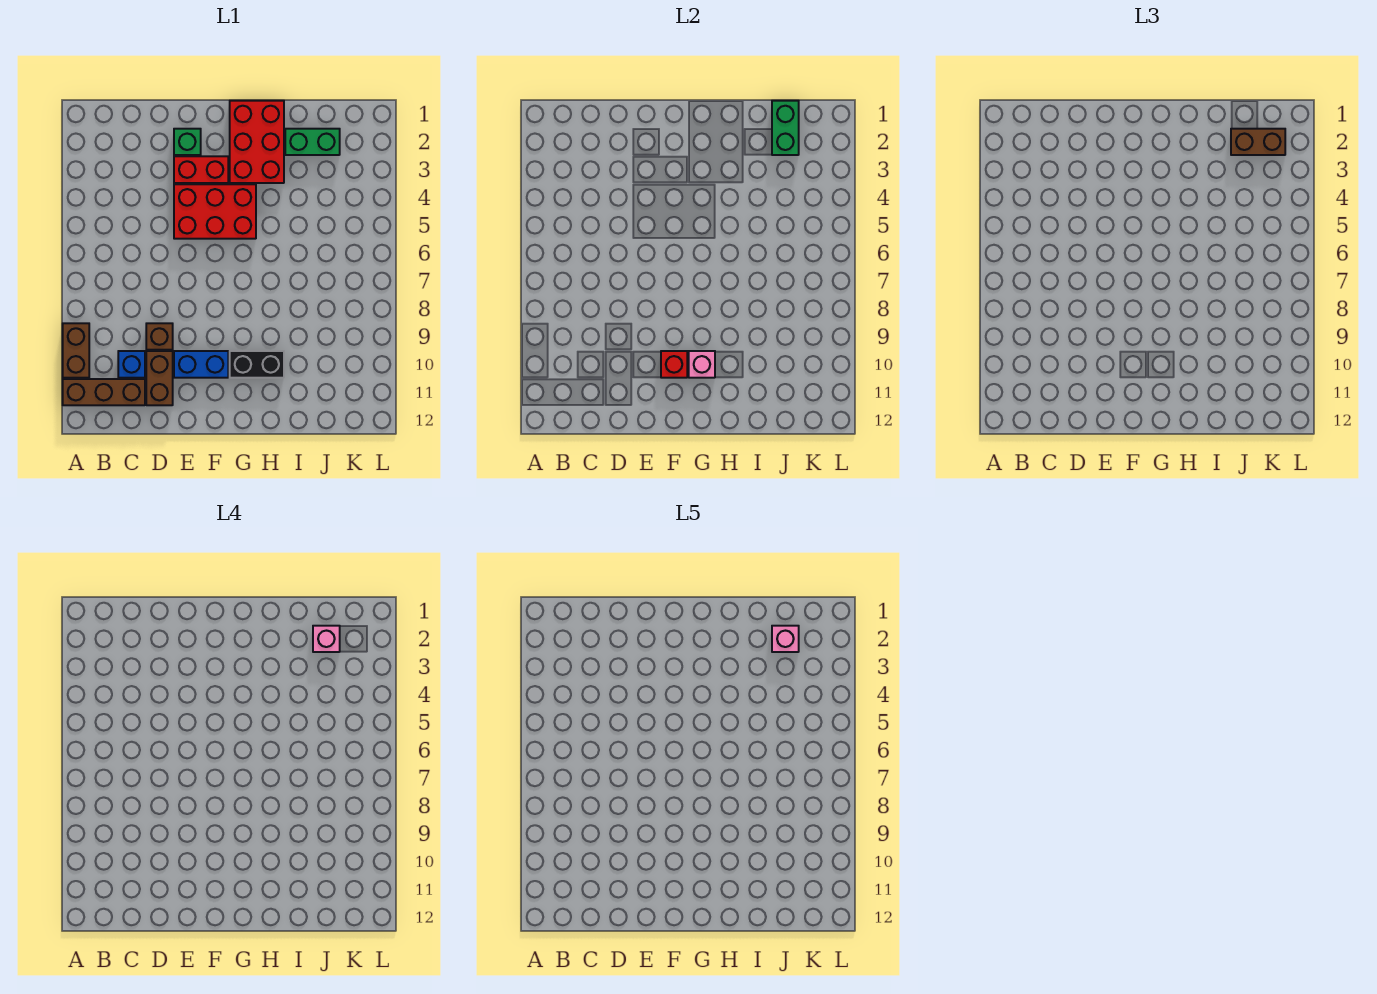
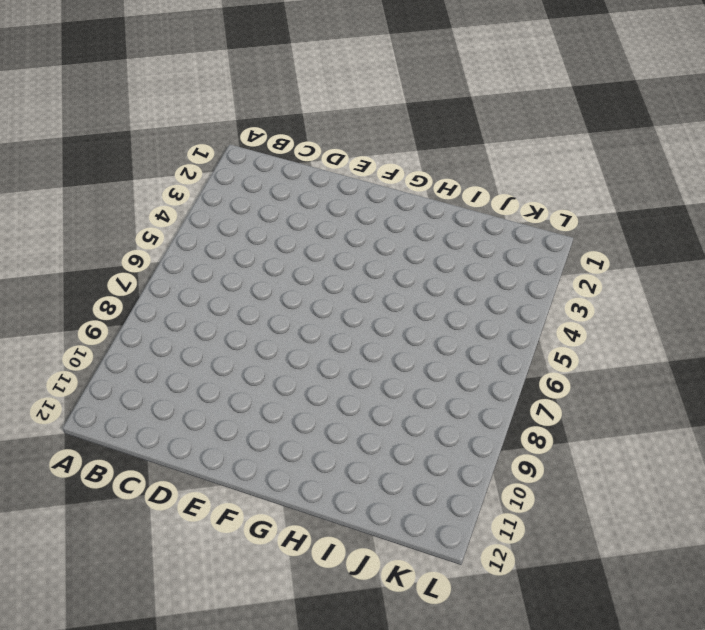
none -> brown 1x2 brick [63,323,89,378]
none -> brown 1x3 brick [63,379,145,405]
none -> blue 1x1 brick [118,351,145,378]

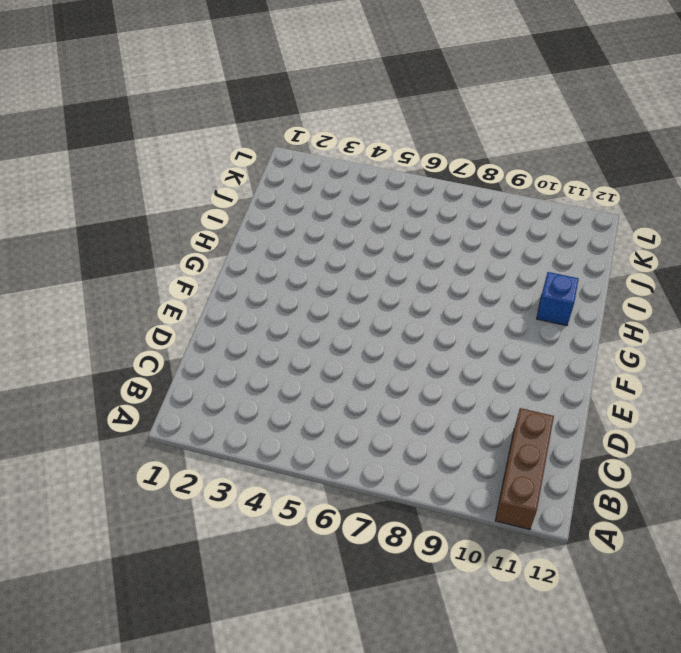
blue 1x1 brick [537,272,579,326] -> blue 1x1 brick moved to [118,351,145,378]
none -> brown 1x2 brick [63,323,89,378]
none -> brown 1x1 brick [146,323,173,350]
none -> brown 1x2 brick [146,351,173,405]

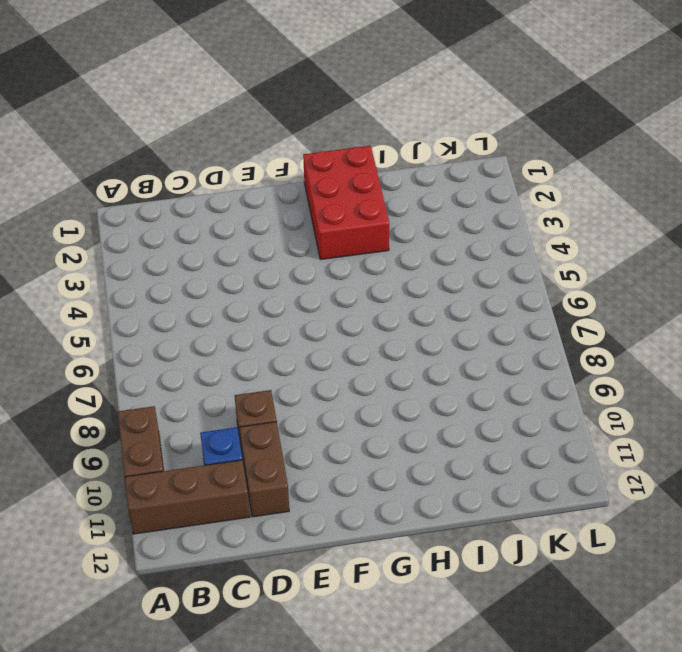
none -> green 1x1 brick [174,129,201,155]
none -> red 1x2 brick [174,156,228,183]
none -> red 2x3 brick [174,184,256,239]

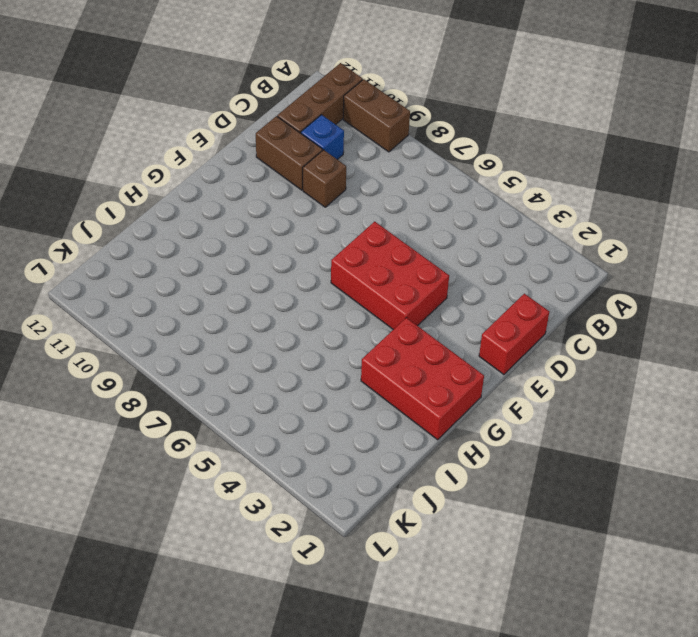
red 1x2 brick [479,294,549,374] -> red 1x2 brick moved to [174,156,228,183]
red 2x3 brick [331,222,449,330] -> red 2x3 brick turned to [174,184,256,239]
none -> green 1x1 brick [174,129,201,155]
none -> blue 1x2 brick [174,351,228,378]
none -> black 1x2 brick [230,351,284,378]

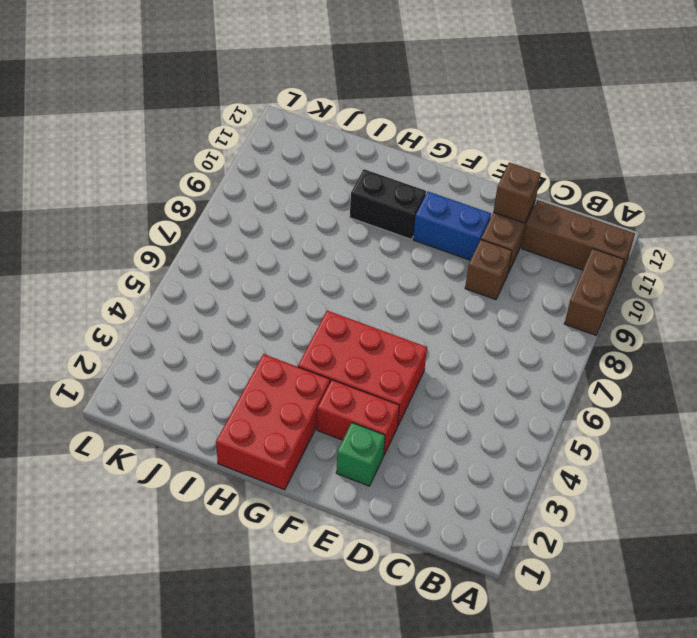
brown 1x1 brick [493,162,541,223] -> none
none -> blue 1x1 brick [118,351,145,378]
none -> green 1x2 brick [285,129,340,155]
none -> red 1x1 brick [661,351,687,378]

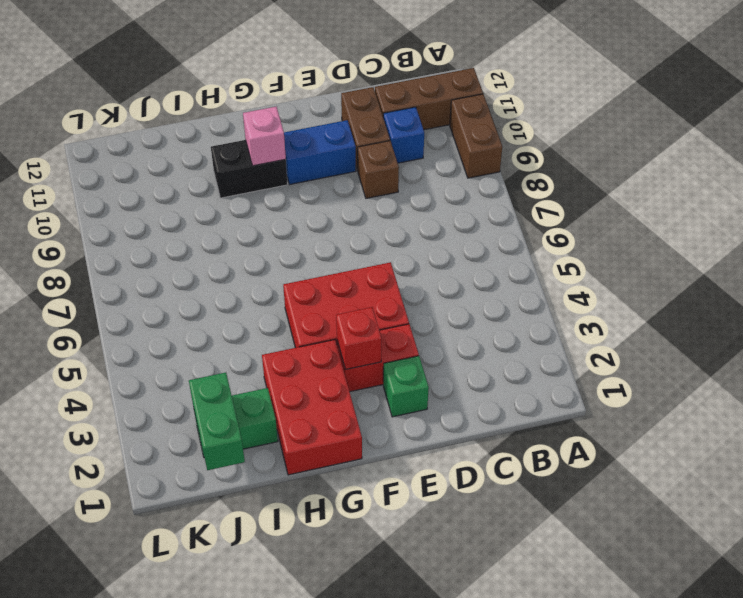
red 1x1 brick [336,307,382,370] -> red 1x1 brick moved to [661,351,687,378]
none -> brown 1x2 brick [1231,129,1285,155]
none -> pink 1x1 brick [313,626,340,652]
none -> pink 1x1 brick [772,626,799,652]

